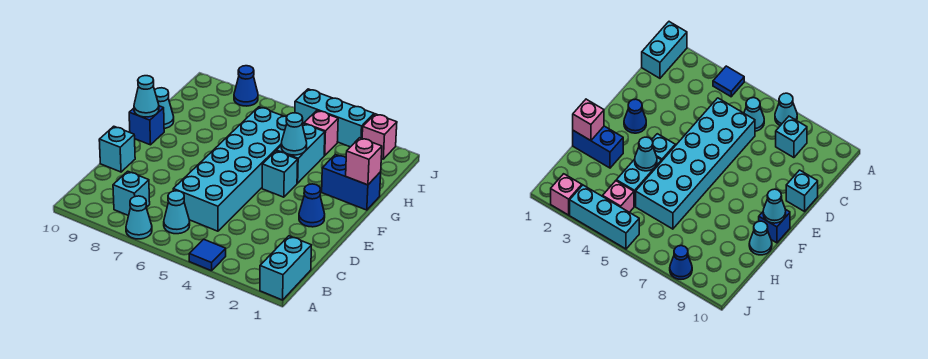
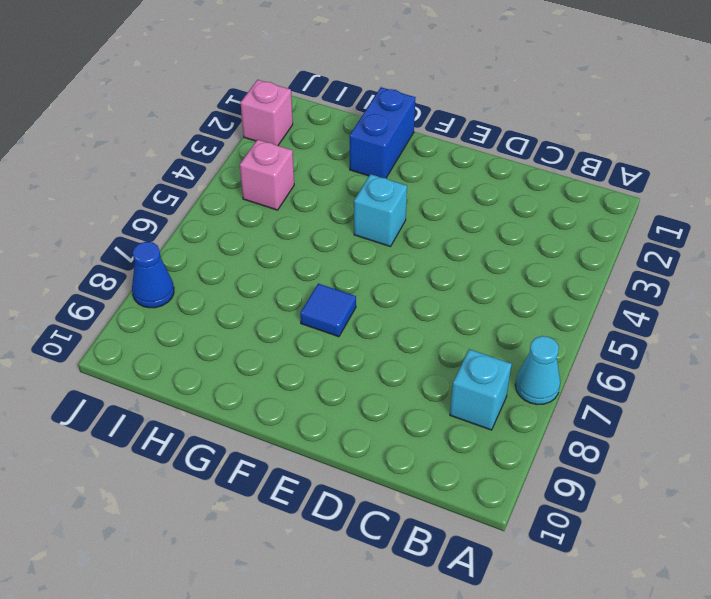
blue 1x1 tile [300,284,356,337] -> blue 1x1 tile moved to [189,239,226,271]
none -> cyan 1x2 brick [260,236,312,300]
none -> cyan 1x1 cone [164,191,190,234]
none -> cyan 2x6 brick [173,107,287,231]

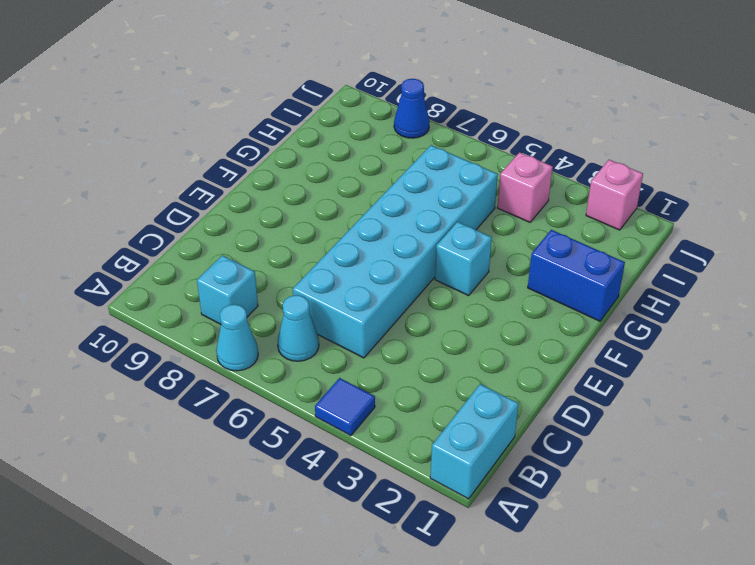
none -> cyan 1x1 brick [99,126,135,172]
none -> blue 1x1 cone [299,184,325,227]
none -> blue 1x1 brick [129,106,164,145]

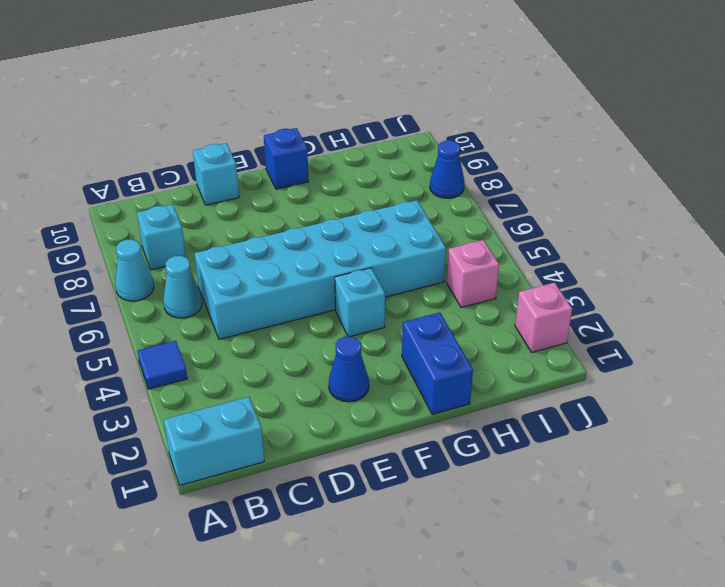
none -> cyan 1x2 brick [277,124,325,183]
none -> cyan 1x1 cone [155,88,174,128]
none -> cyan 1x3 brick [295,89,374,147]

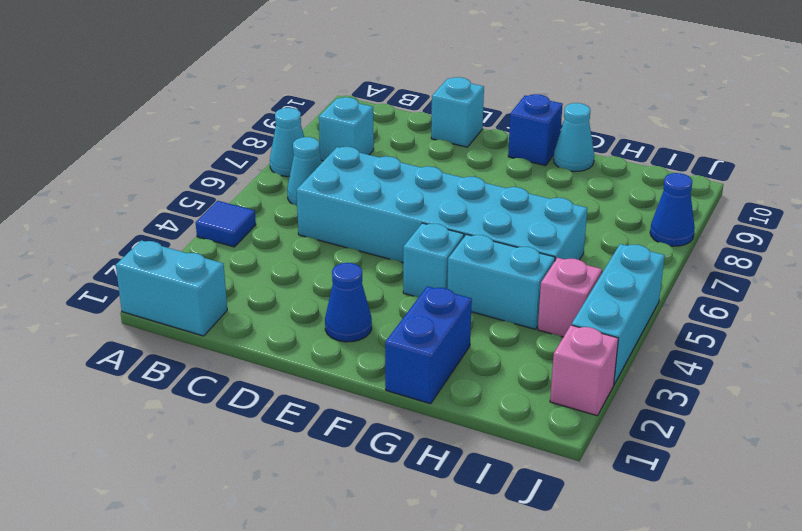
none -> cyan 1x1 cone [134,76,159,117]
none -> pink 1x1 brick [346,138,382,185]
none -> cyan 1x1 cone [281,113,307,155]

